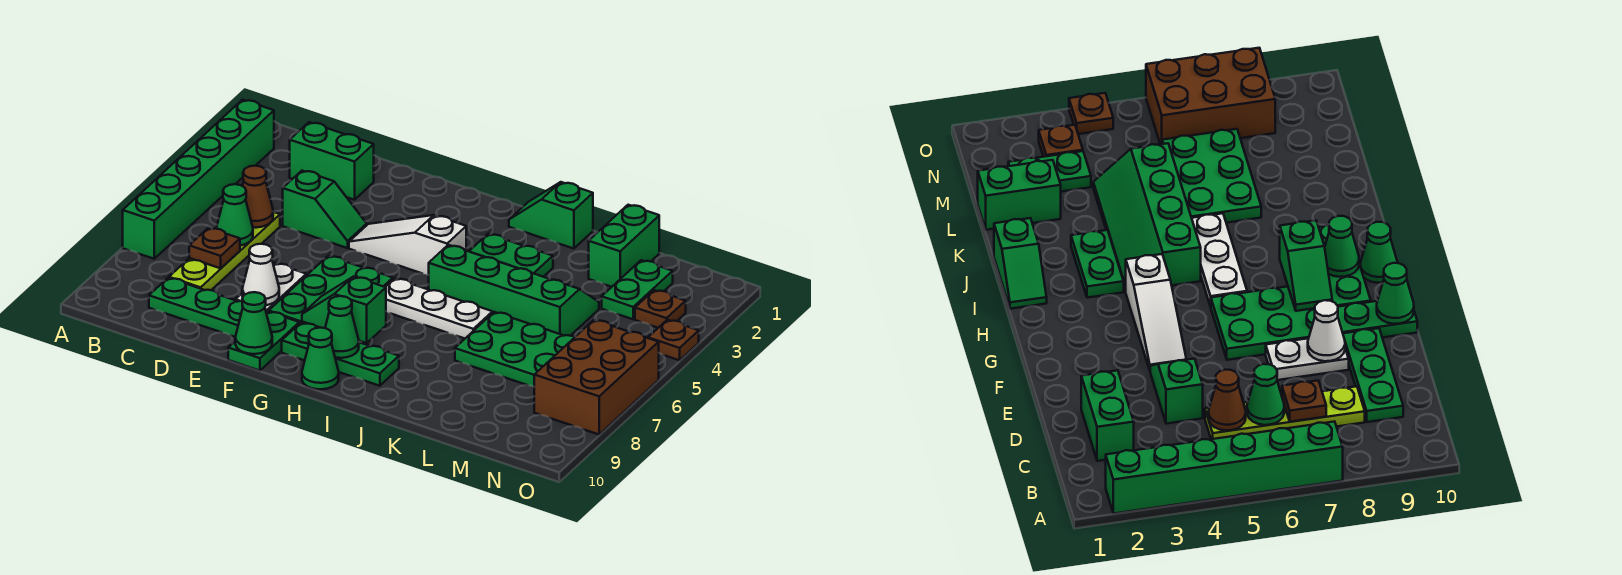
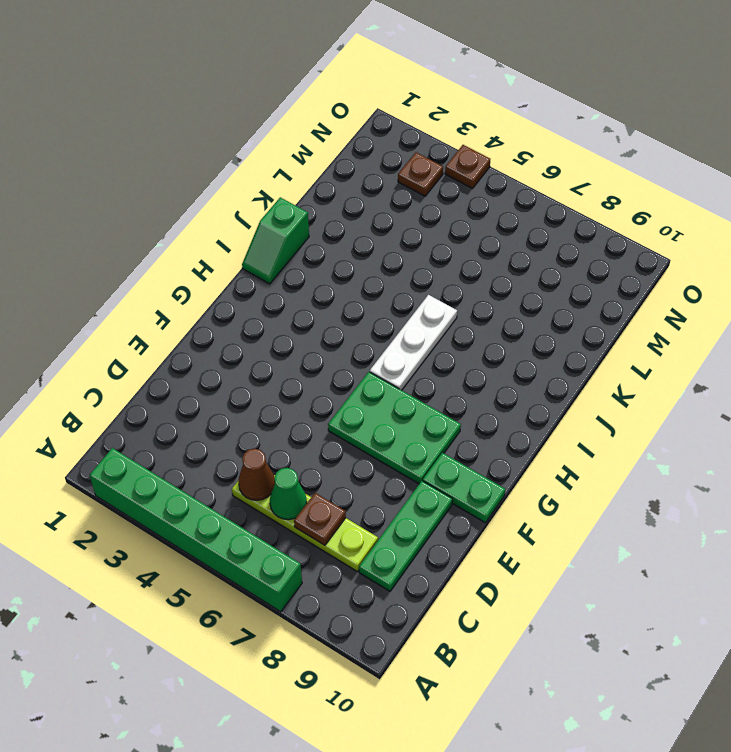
none -> green 1x2 brick [290,122,374,200]
none -> green 1x2 slope [283,171,367,248]
none -> white 1x2 plate [235,263,306,313]

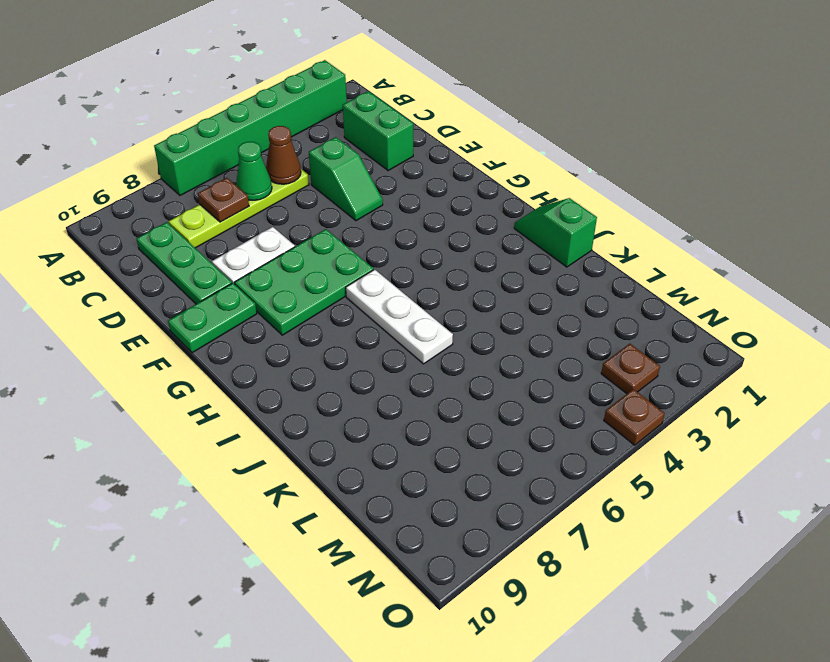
none -> white 1x3 slope [349,215,466,275]
none -> green 1x3 plate [282,323,399,386]
none -> green 1x1 cone [302,328,339,389]

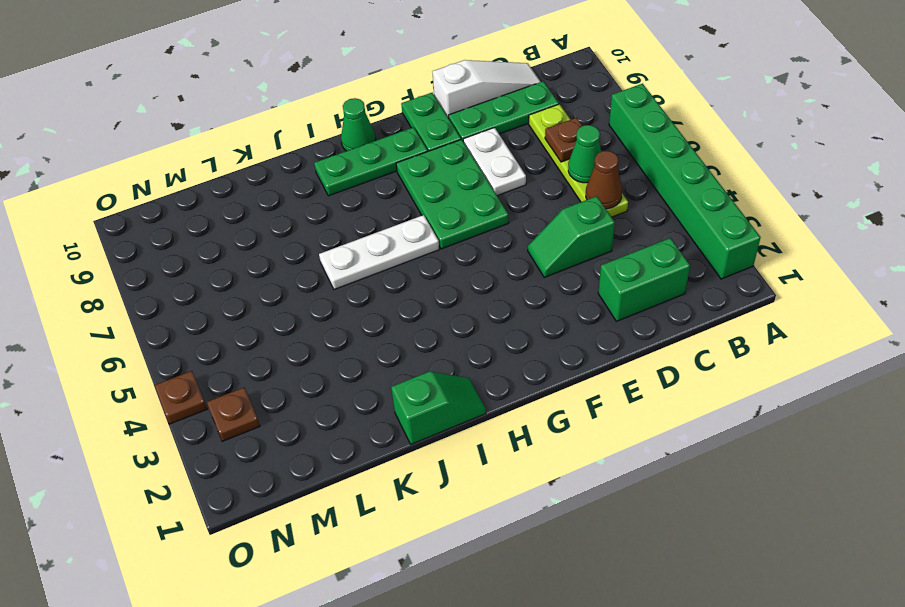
white 1x3 slope [433,60,541,118] -> white 1x3 slope moved to [349,215,466,275]
none -> green 1x2 plate [469,234,553,277]
none -> green 2x4 slope [429,245,599,336]
none -> green 2x3 plate [455,312,575,387]

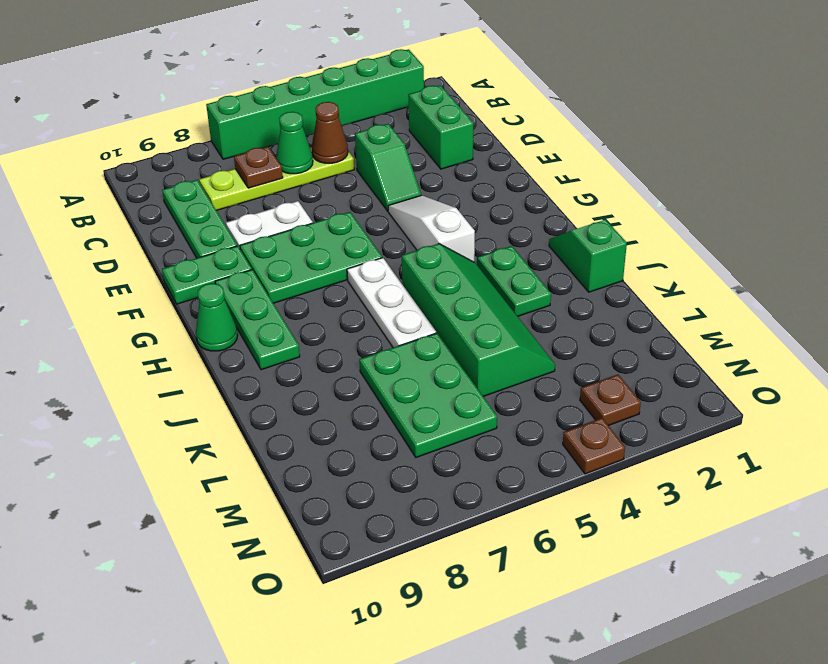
none -> green 1x2 brick [589,205,659,287]
none -> green 1x2 plate [602,260,673,319]
none -> brown 2x3 brick [534,320,659,435]

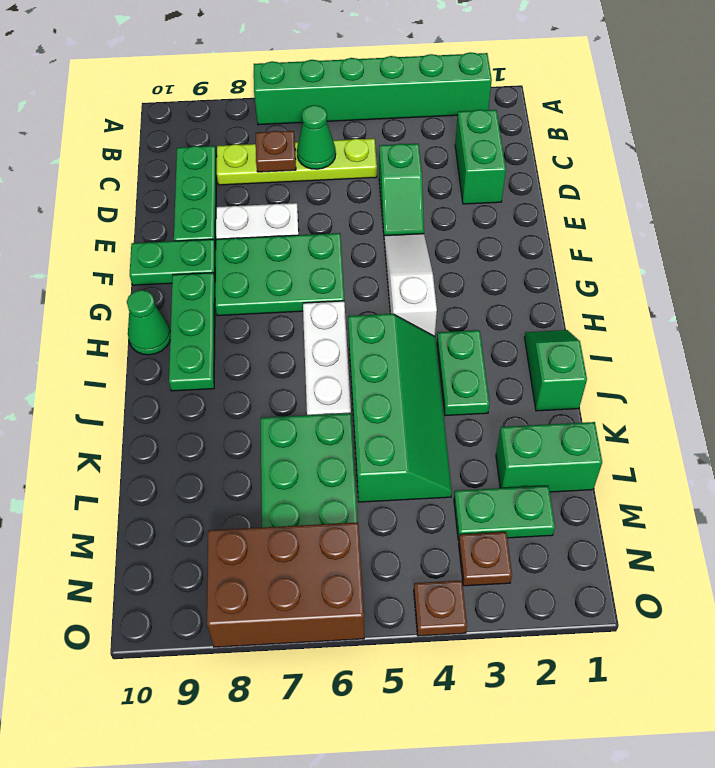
none -> brown 1x1 cone [243,166,273,228]
none -> white 1x1 cone [242,244,279,305]
none -> green 1x1 cone [235,292,272,354]

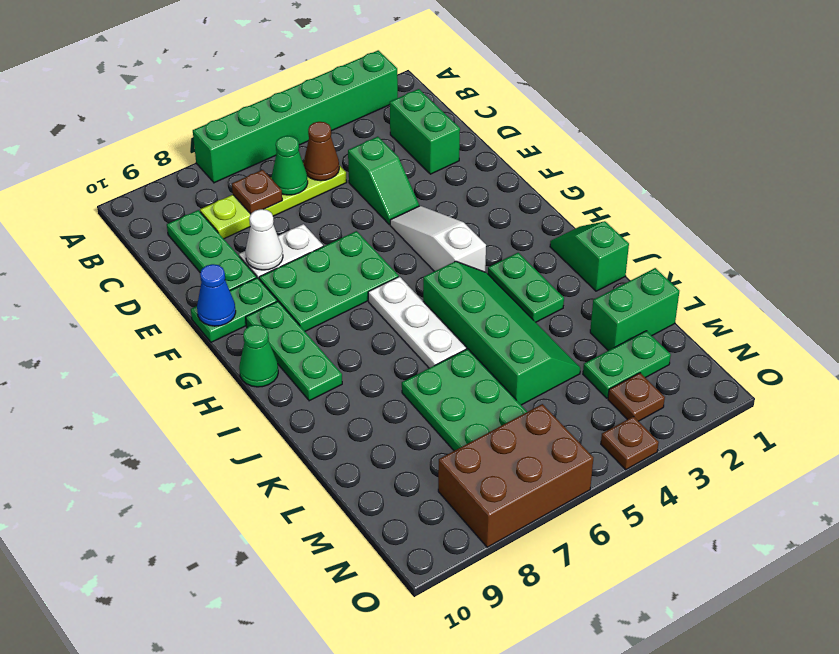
blue 1x1 cone [197,264,236,326] -> green 1x1 cone [235,292,272,354]
none -> green 1x2 slope [302,277,386,343]
none -> green 1x1 cone [325,296,359,358]

